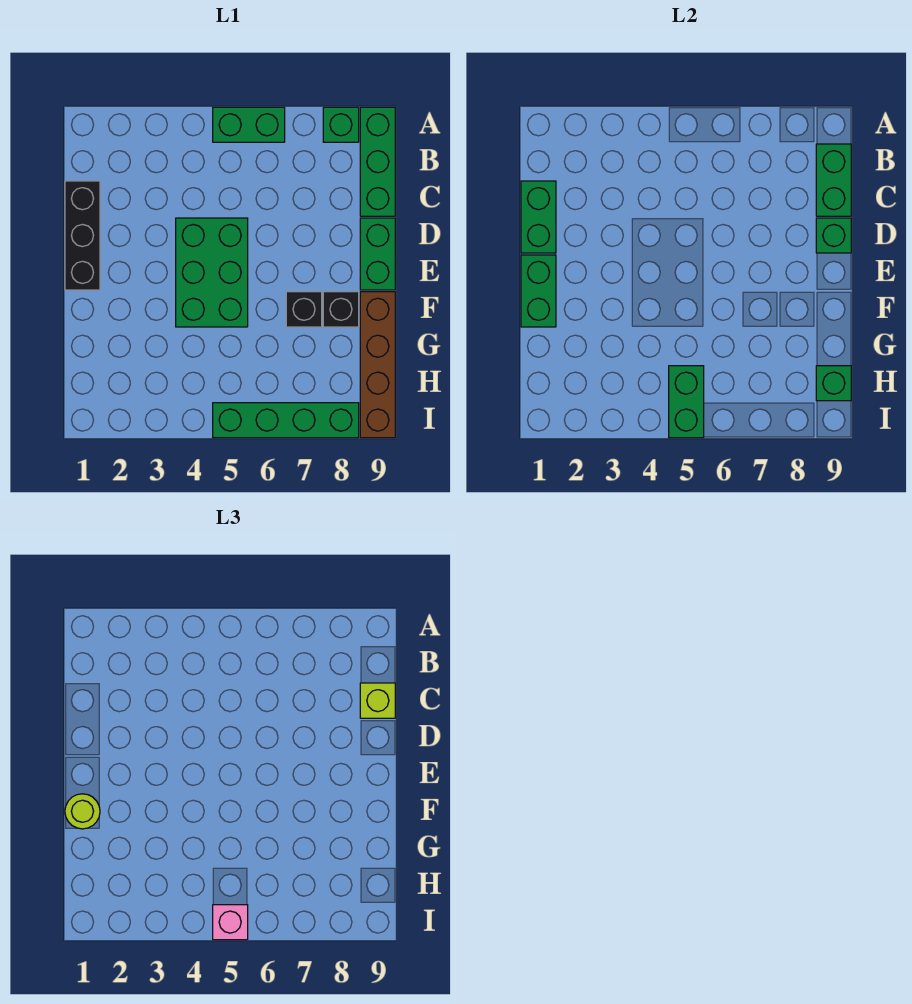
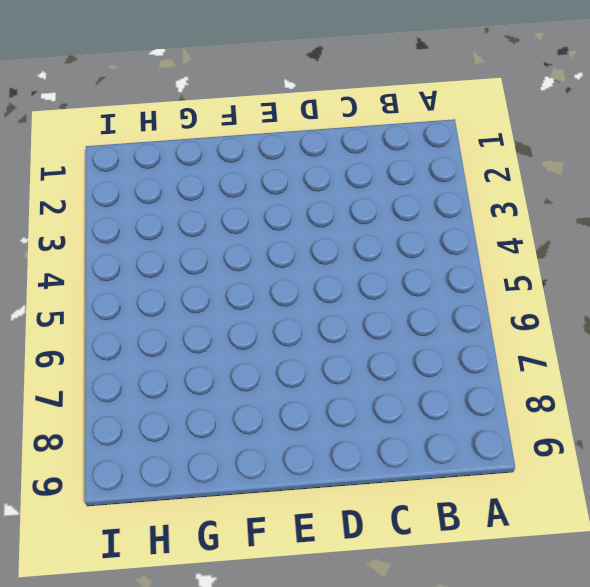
none -> green 1x2 brick [213,107,285,142]
none -> green 1x1 brick [323,107,359,142]
none -> green 1x3 brick [360,107,395,216]

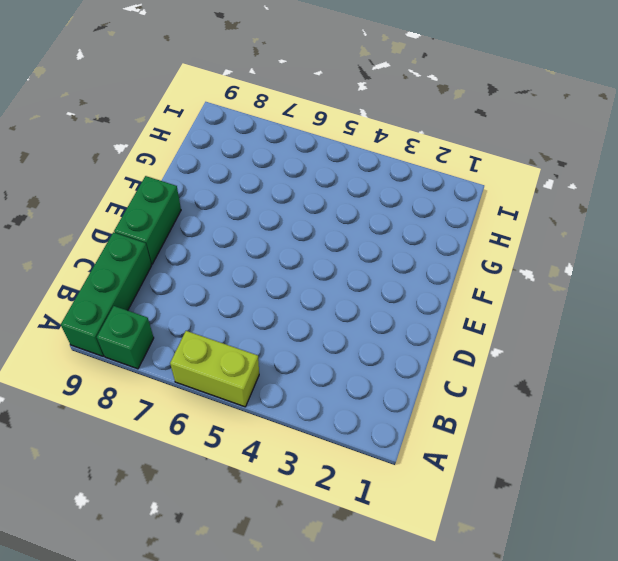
lime 1x2 brick [170,331,259,407] -> green 1x2 brick [213,107,285,142]
none -> black 1x3 brick [65,181,100,290]
none -> green 2x3 brick [176,218,248,327]
none -> black 1x1 brick [286,292,322,327]

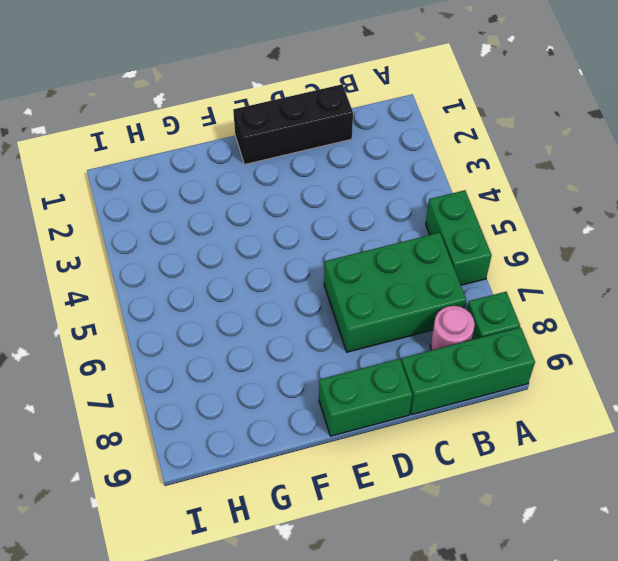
green 2x3 brick [324,233,466,352] -> green 2x3 brick moved to [176,218,248,327]
pink 1x1 round brick [430,306,475,350] -> none
none -> black 1x1 brick [286,292,322,327]
none -> black 1x1 brick [323,292,359,327]
none -> brown 1x4 brick [360,292,395,438]

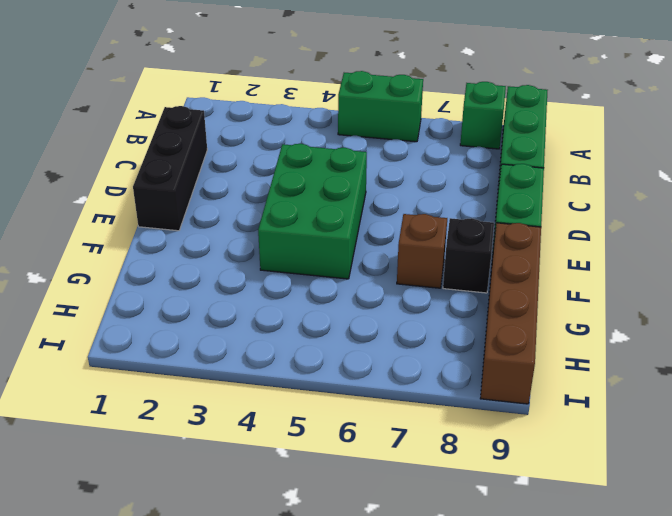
brown 1x1 brick [397,214,447,288] -> black 1x1 brick [286,292,322,327]
none -> green 1x4 brick [213,403,359,438]
none -> green 1x2 brick [816,144,851,216]
none -> green 1x2 brick [521,181,556,253]

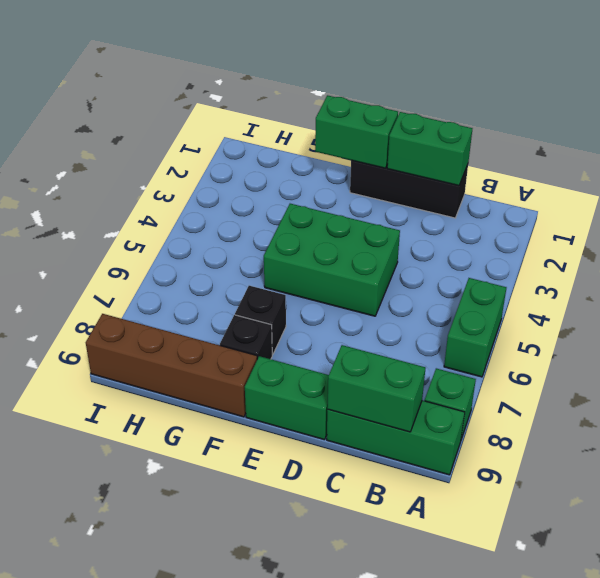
none -> green 1x4 brick [213,403,359,438]
none -> green 1x1 brick [816,218,851,253]
none -> green 1x2 brick [669,366,704,438]

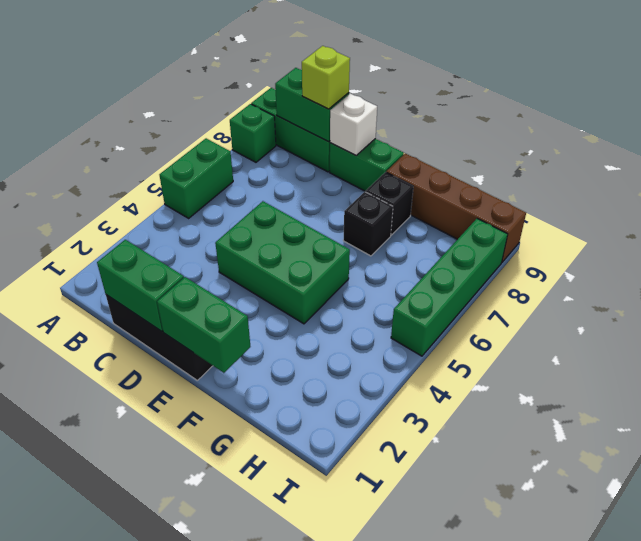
white 1x1 brick [330,93,377,155] -> green 1x1 brick [816,218,851,253]
none -> green 1x2 brick [669,366,704,438]
none -> green 1x1 brick [816,366,851,401]
none -> lime 1x1 round brick [65,794,100,829]

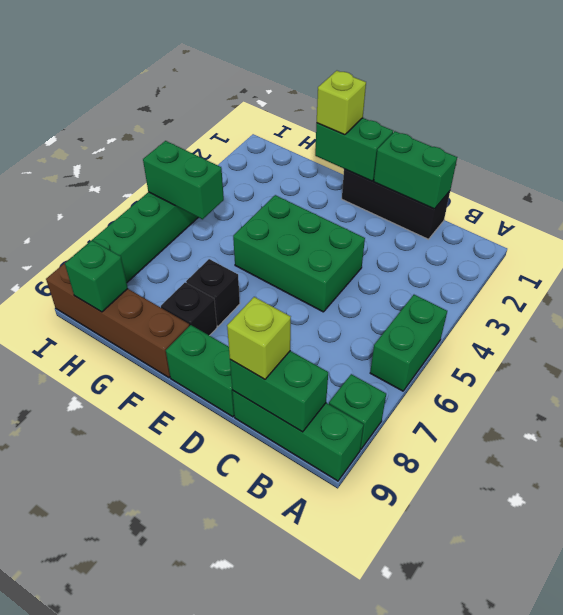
lime 1x1 brick [317,71,366,135] -> lime 1x1 round brick [65,794,100,829]
none -> green 1x1 brick [816,218,851,253]
none -> pink 1x1 brick [213,905,248,940]

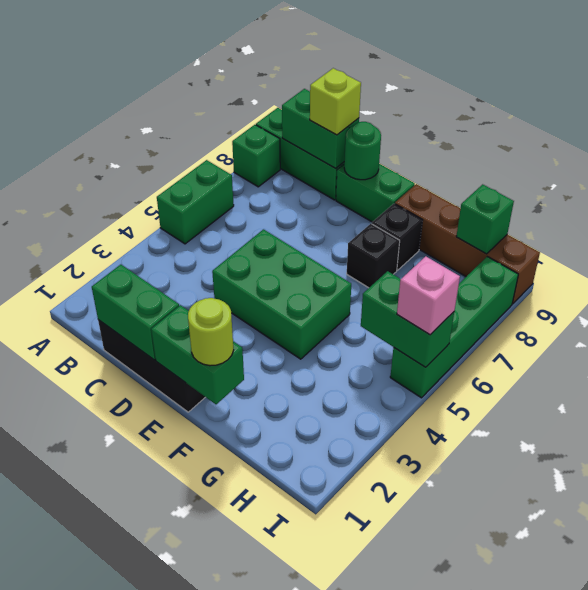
green 1x1 round brick [344,122,381,180] -> green 1x1 brick [816,218,851,253]

